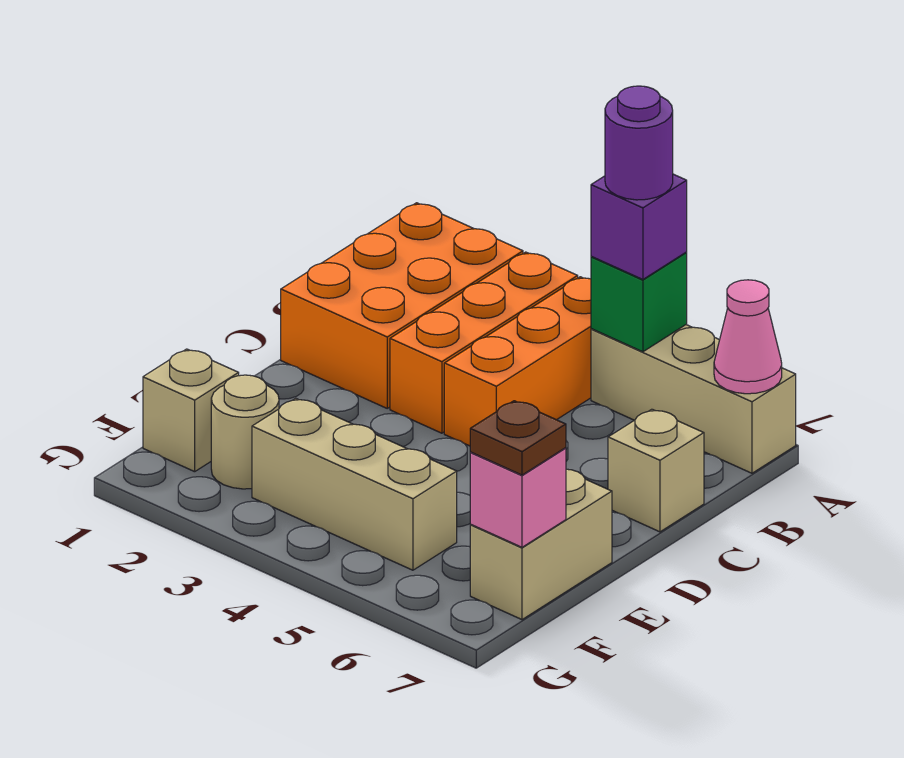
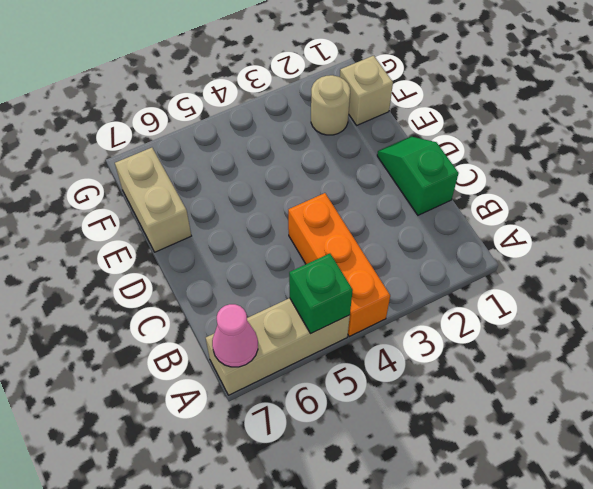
green 1x2 slope [377,136,459,215] -> orange 2x3 brick [281,203,523,408]
none -> orange 1x3 brick [390,252,578,433]
none -> tan 1x1 brick [608,409,704,532]
none -> tan 1x3 brick [252,398,457,570]

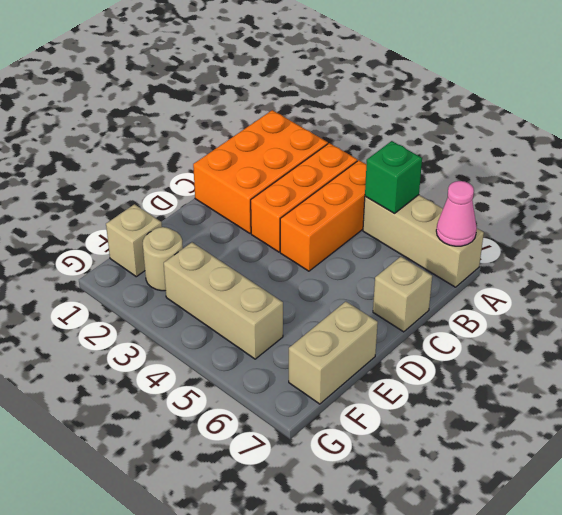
none -> pink 1x1 brick [470,448,566,547]
none -> purple 1x1 brick [591,174,687,279]
none -> brown 1x1 plate [470,401,566,475]

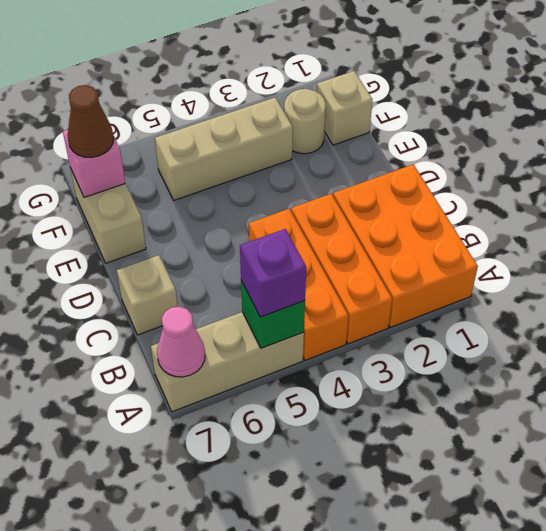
brown 1x1 cone [67,85,114,157] -> brown 1x1 plate [470,401,566,475]
none -> purple 1x1 round brick [605,86,673,200]

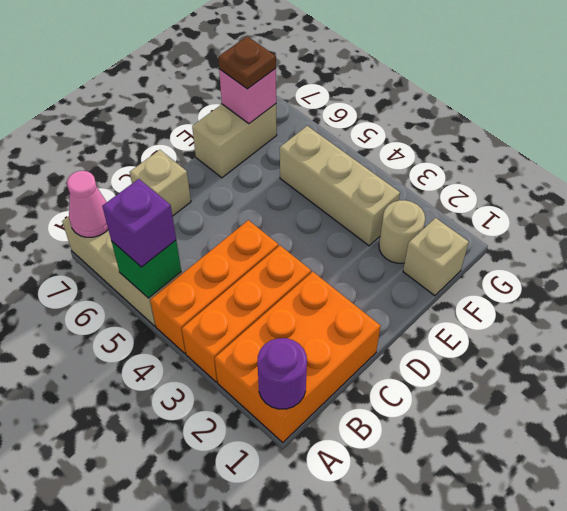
purple 1x1 round brick [258,338,307,409] -> purple 1x1 round brick moved to [605,86,673,200]

